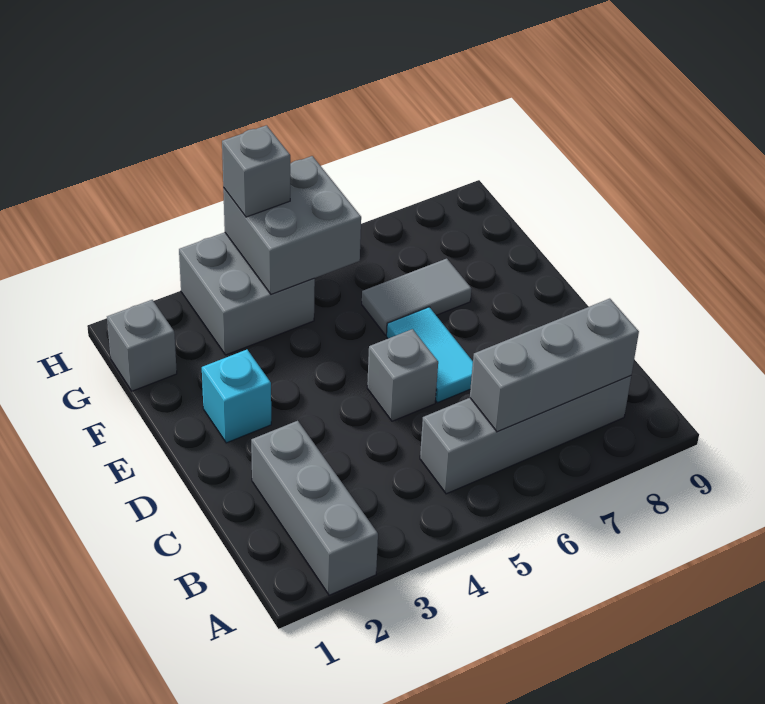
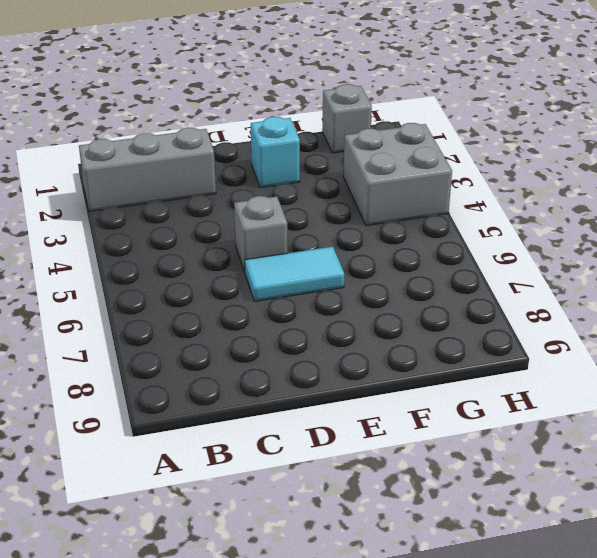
none -> grey 1x4 brick [420,376,631,494]
none -> grey 1x2 tile [362,259,472,335]

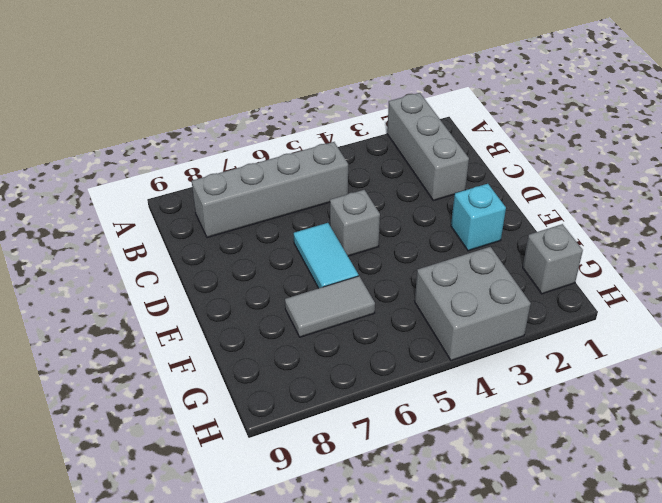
none -> grey 1x3 brick [470,299,639,432]
none -> grey 2x2 brick [223,156,361,294]

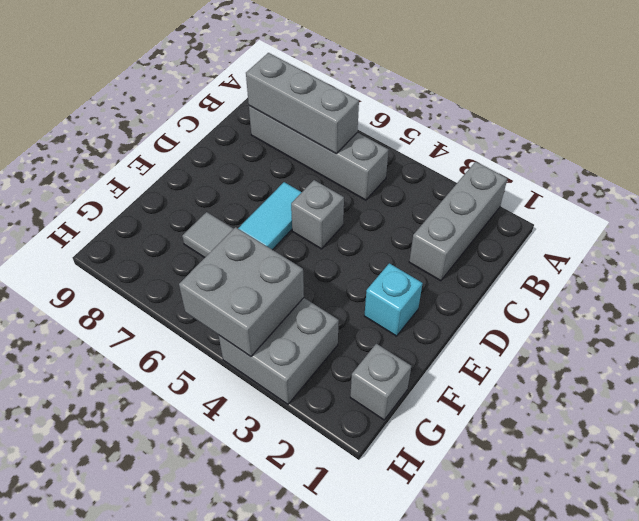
none -> grey 1x1 brick [222,125,290,217]

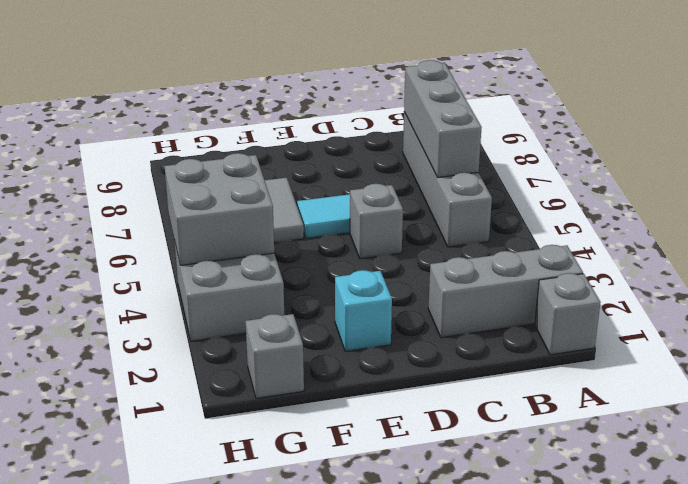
grey 1x1 brick [535,273,601,355] -> grey 1x1 brick moved to [222,125,290,217]

